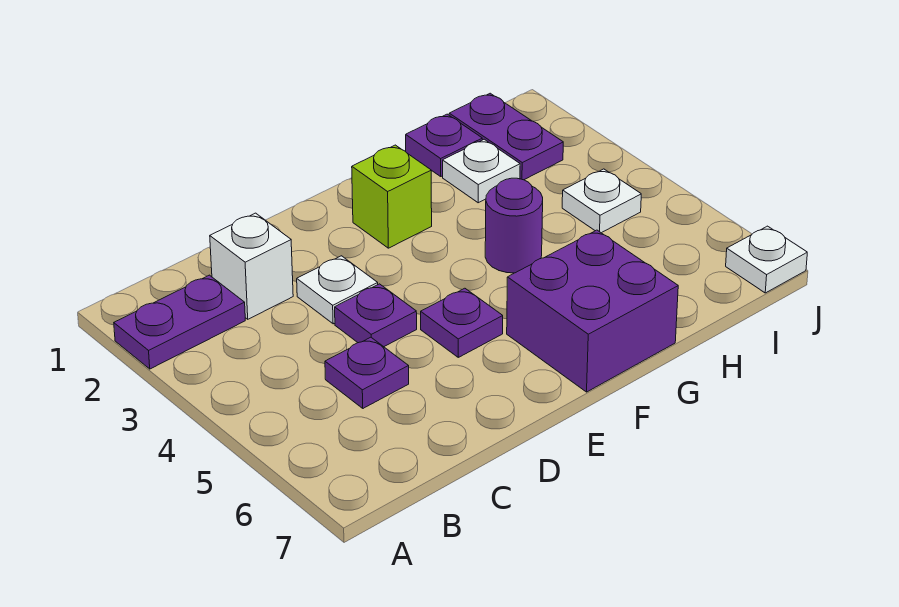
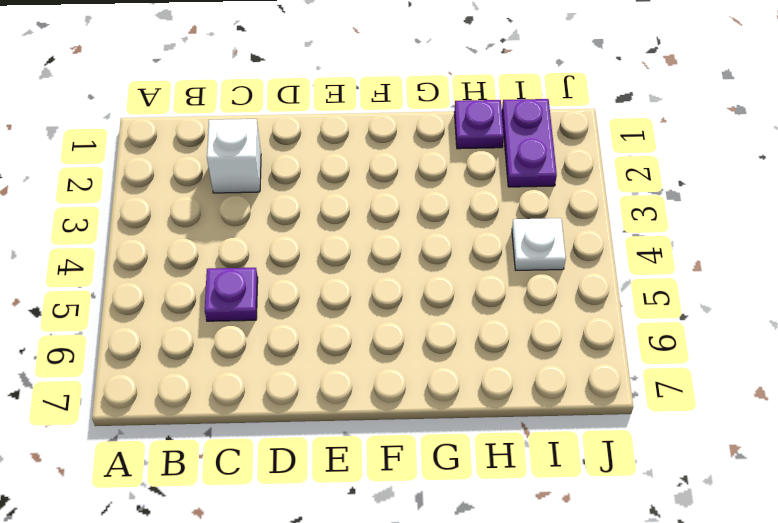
none -> purple 1x2 plate [114,275,245,369]
none -> white 1x1 plate [297,256,378,324]
none -> purple 1x1 plate [335,284,417,347]

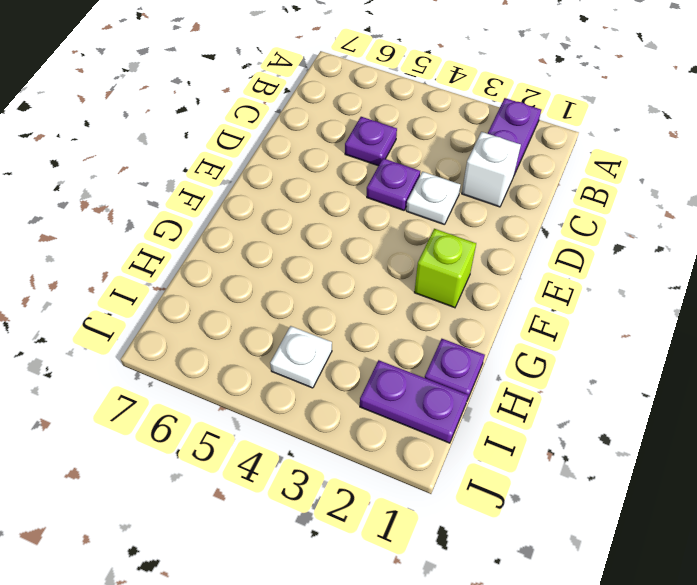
none -> purple 1x1 plate [421,288,503,357]
none -> purple 2x2 brick [507,230,678,392]
none -> purple 1x1 round brick [485,178,543,273]

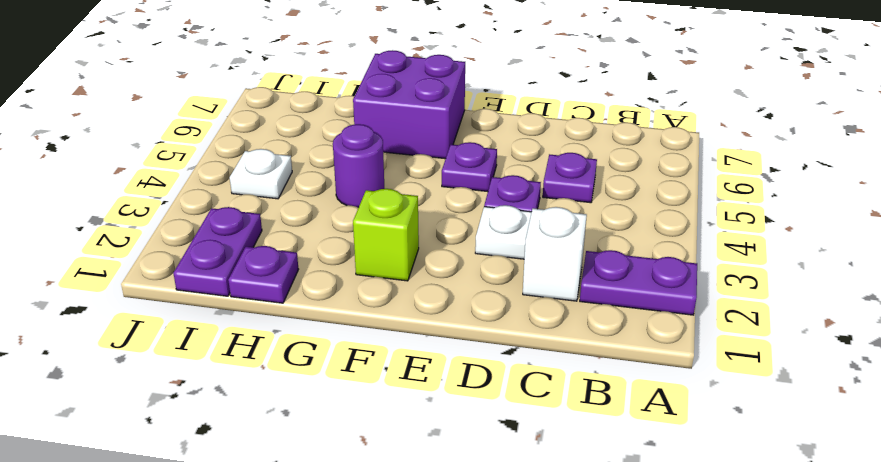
none -> white 1x1 plate [443,139,520,203]
none -> white 1x1 plate [726,226,807,293]

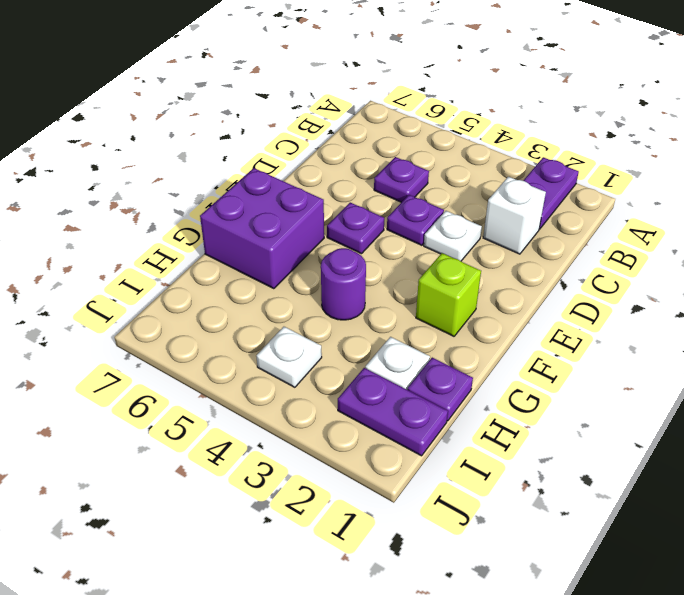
none -> white 1x1 plate [726,226,807,293]

